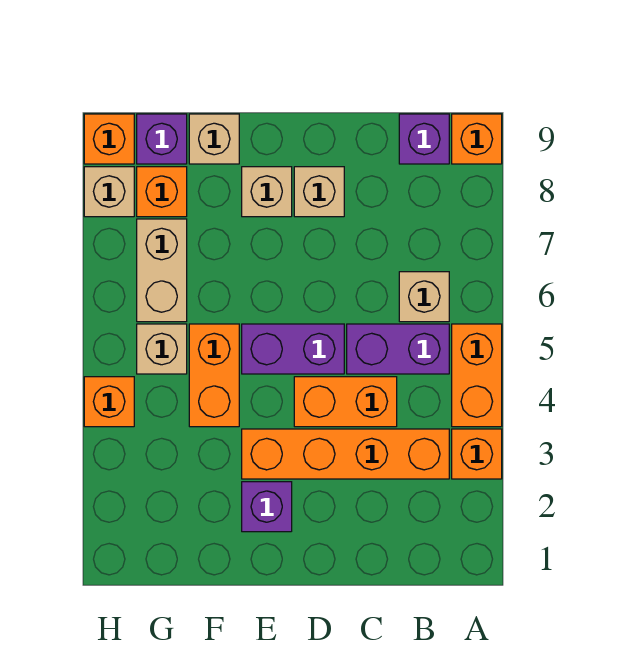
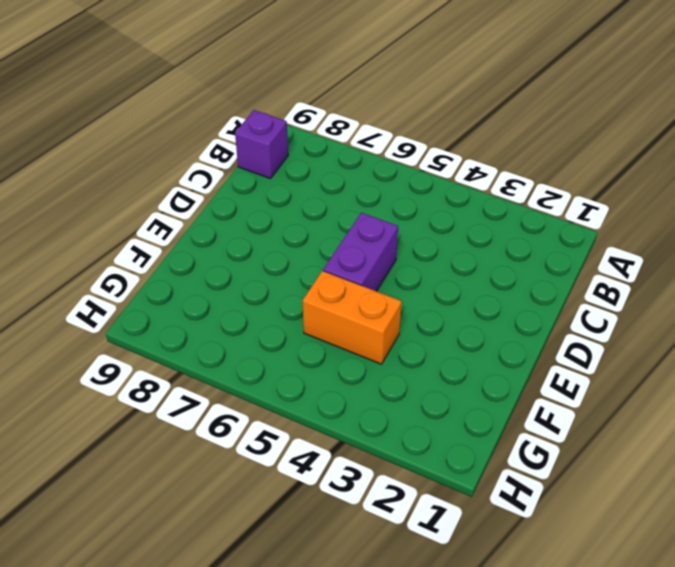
none -> orange 1x1 brick [452,429,502,479]
none -> orange 1x2 brick [452,324,502,427]
none -> orange 1x1 brick [452,114,502,164]

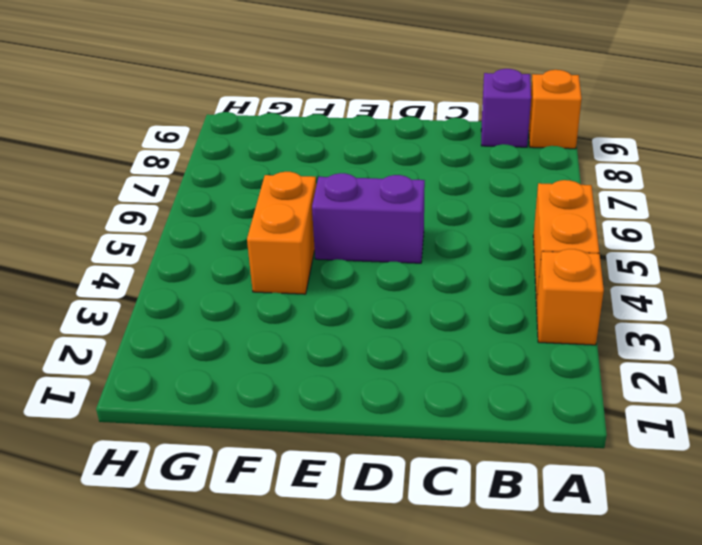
none -> orange 1x4 brick [242,429,449,479]
none -> purple 1x2 brick [347,324,449,374]
none -> tan 1x1 brick [399,272,449,322]

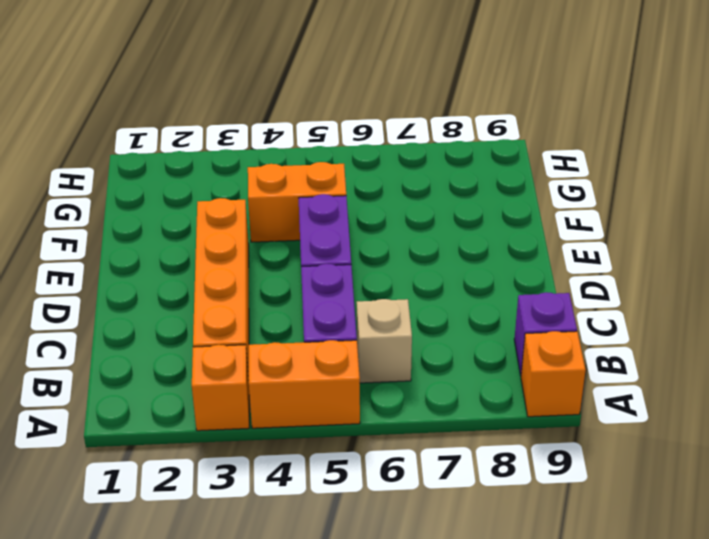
none -> orange 1x2 brick [294,377,397,427]
none -> tan 1x1 brick [294,167,344,217]
none -> purple 1x1 brick [242,482,292,532]

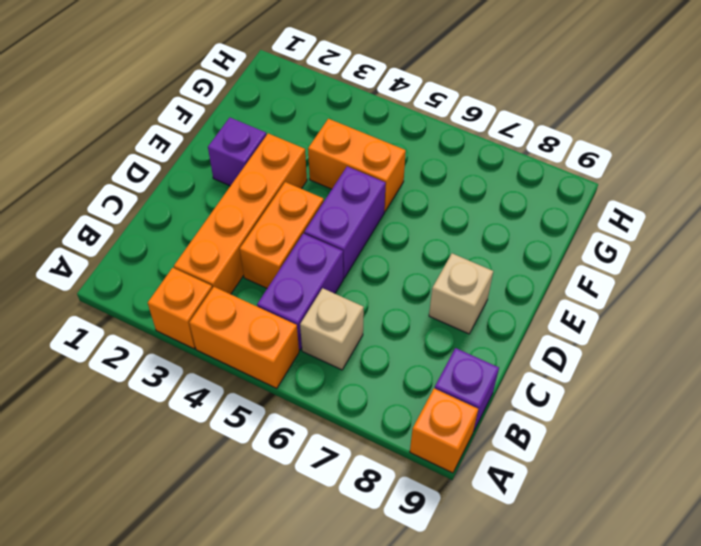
none -> tan 1x1 brick [242,167,292,217]
none -> tan 1x1 brick [189,114,239,164]
none -> tan 1x1 brick [137,324,187,374]

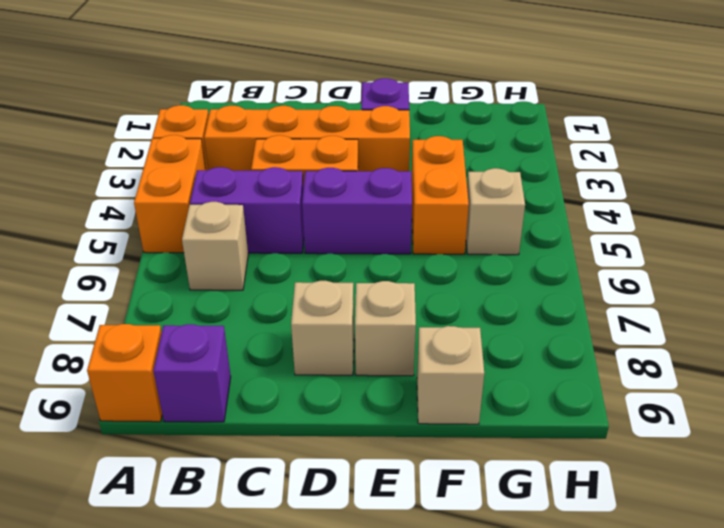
none -> tan 1x2 brick [137,219,187,322]
none -> orange 1x1 brick [137,167,187,217]
none -> purple 1x1 brick [137,114,187,164]

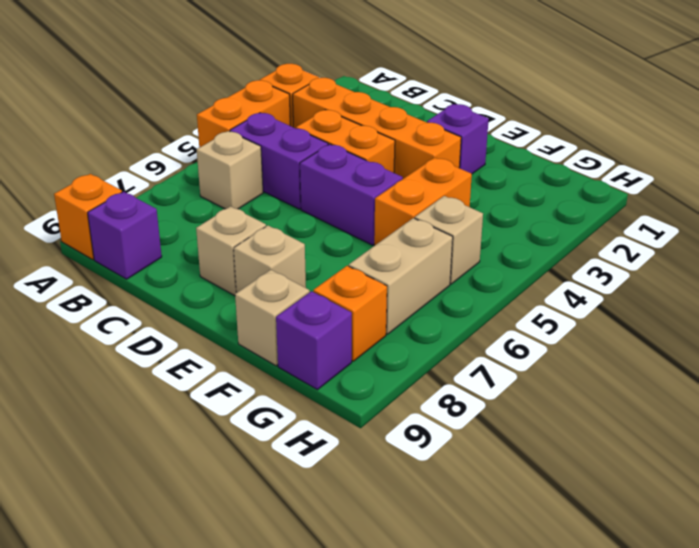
none -> orange 1x1 brick [84,377,134,427]
none -> tan 1x1 brick [84,167,134,217]
none -> orange 1x1 brick [84,114,134,164]

